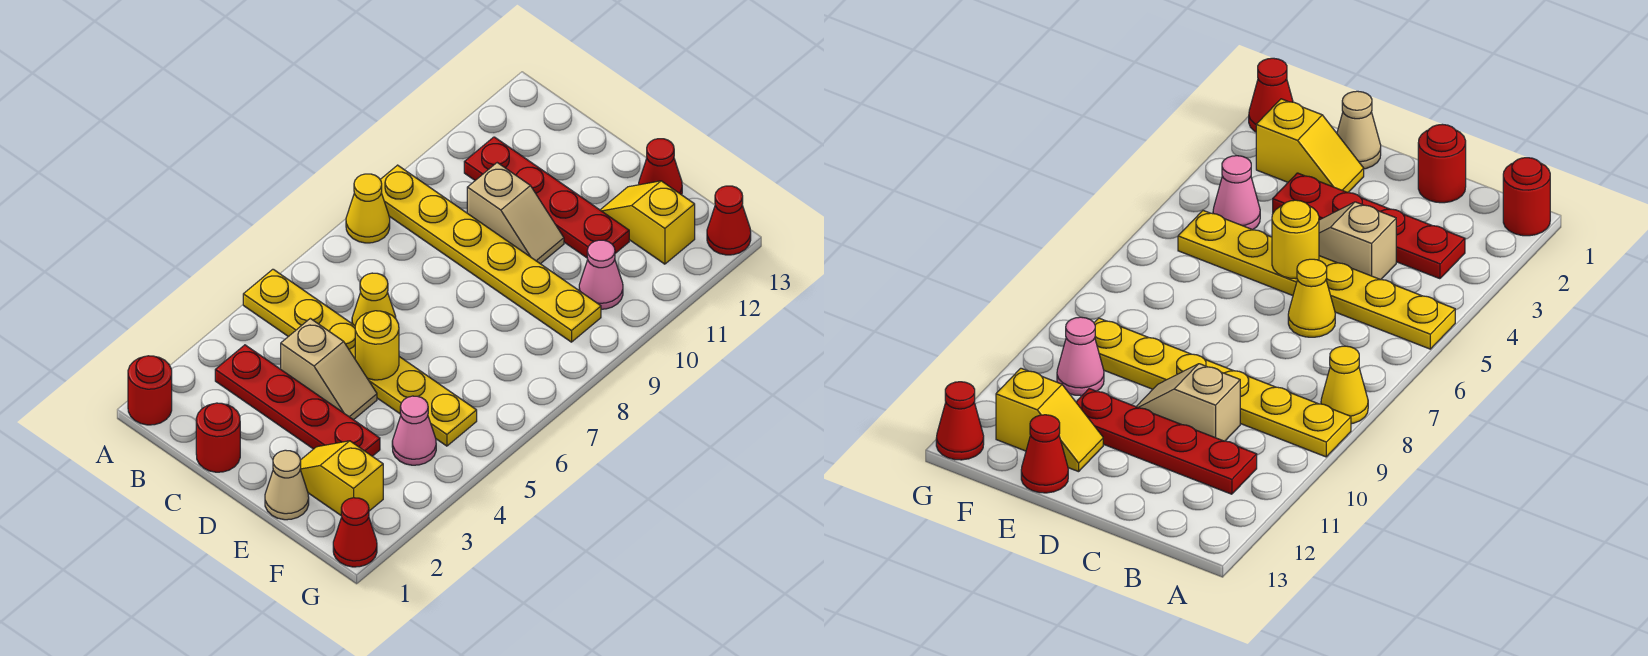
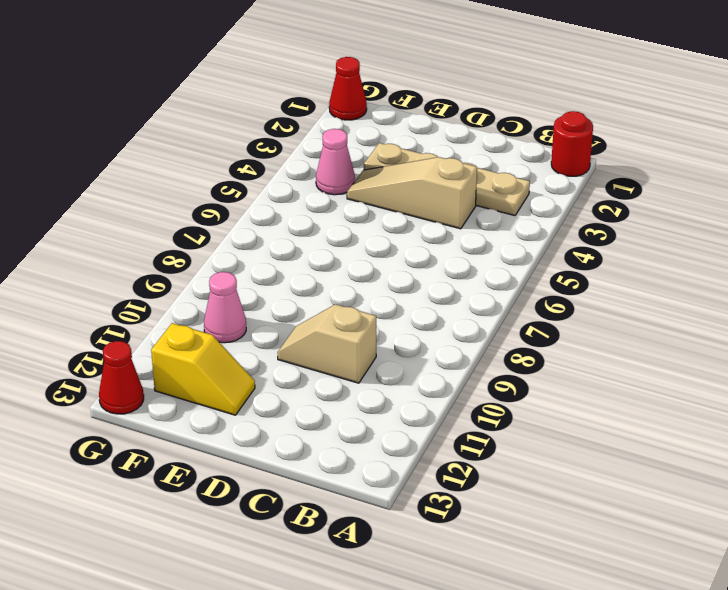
tan 1x4 plate [364,143,530,216] -> red 1x4 plate [215,345,380,456]
tan 1x3 slope [347,157,477,229] -> tan 1x2 slope [281,318,377,420]
none -> yellow 1x6 plate [243,269,477,446]
none -> yellow 1x1 cone [346,174,390,243]
none -> yellow 1x6 plate [380,165,601,342]

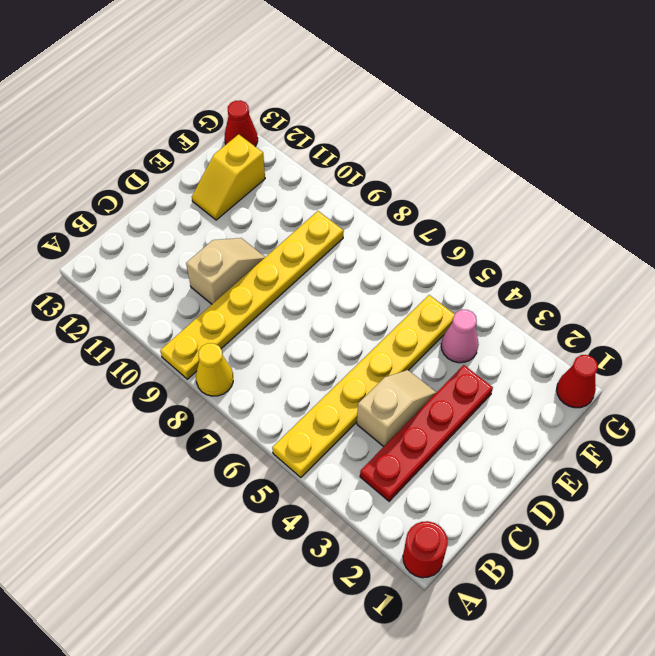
none -> red 1x4 plate [464,137,629,258]
none -> red 1x1 round brick [196,403,240,472]
none -> yellow 1x1 cone [352,273,396,325]

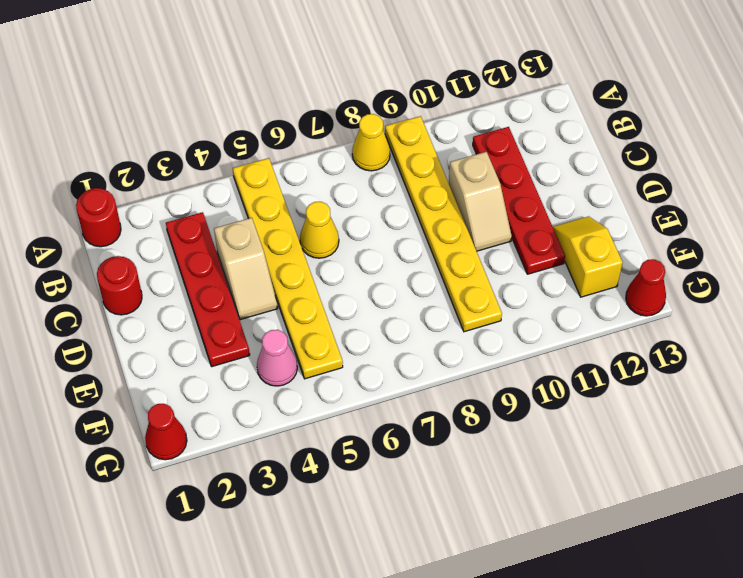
none -> tan 1x1 cone [265,450,309,520]
none -> yellow 1x2 slope [300,441,383,515]
none -> red 1x1 cone [639,139,682,195]

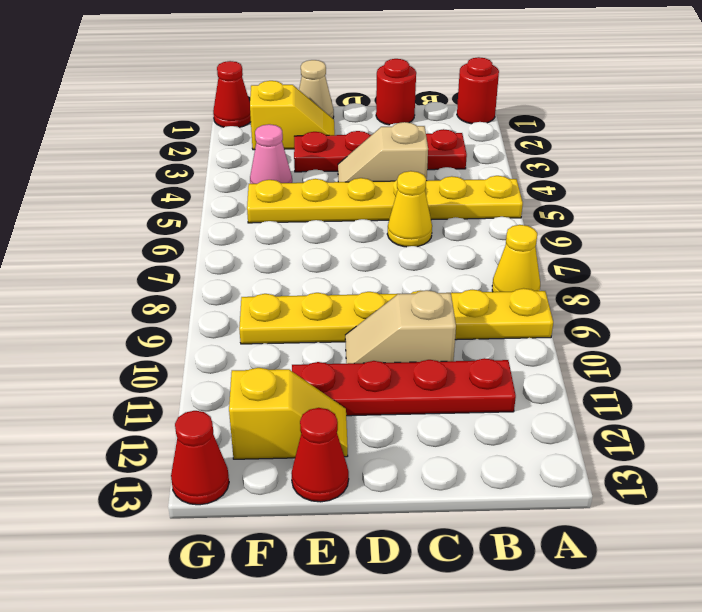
none -> pink 1x1 cone [579,240,623,309]
none -> yellow 1x1 round brick [355,311,399,380]

